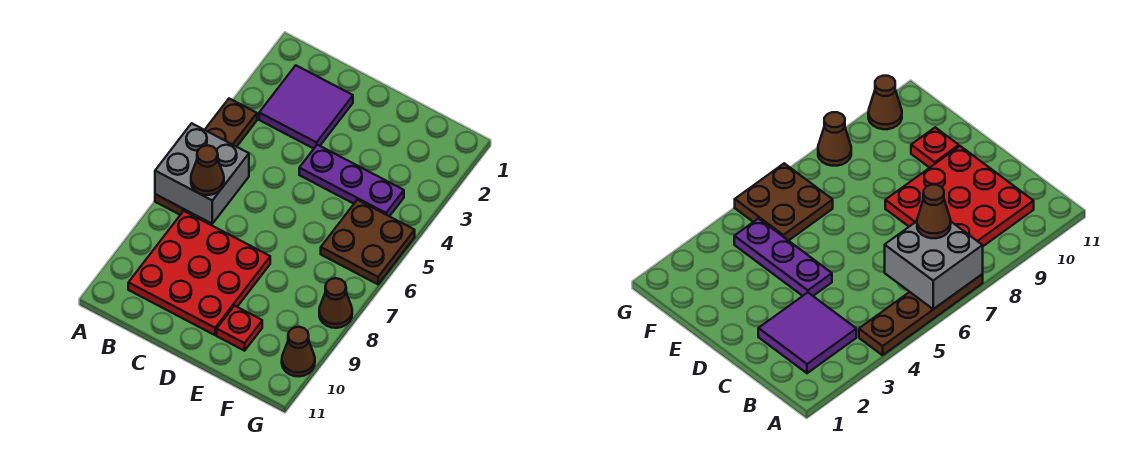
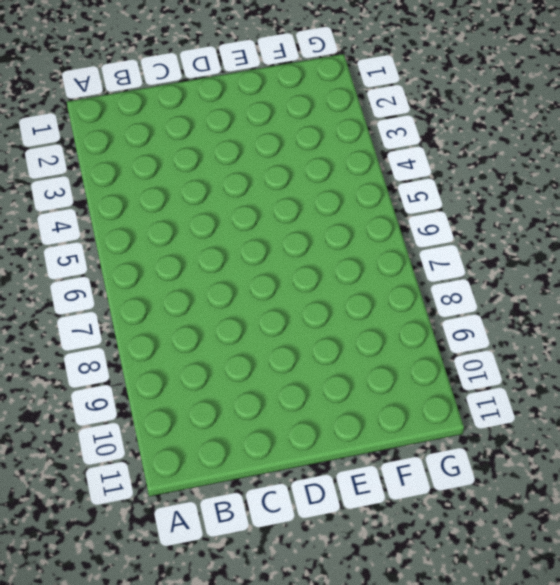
none -> brown 1x4 plate [155,99,257,215]
none -> purple 2x2 tile [259,65,353,149]

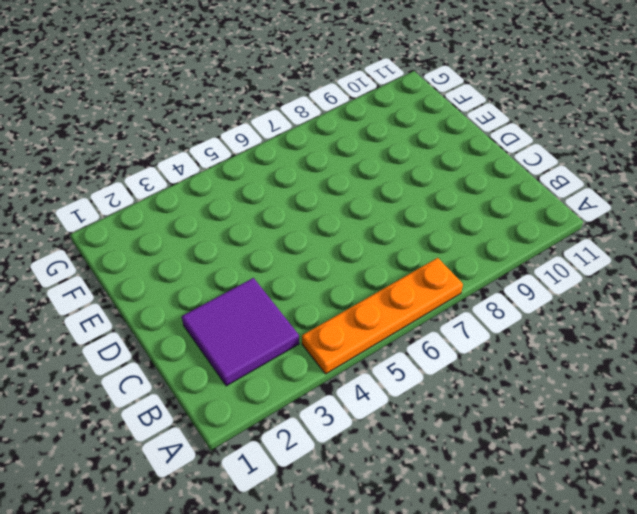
orange 1x4 plate [302,258,463,374] -> brown 1x4 plate [155,99,257,215]
none -> red 3x3 plate [128,211,270,335]
none -> purple 1x3 plate [299,145,404,216]

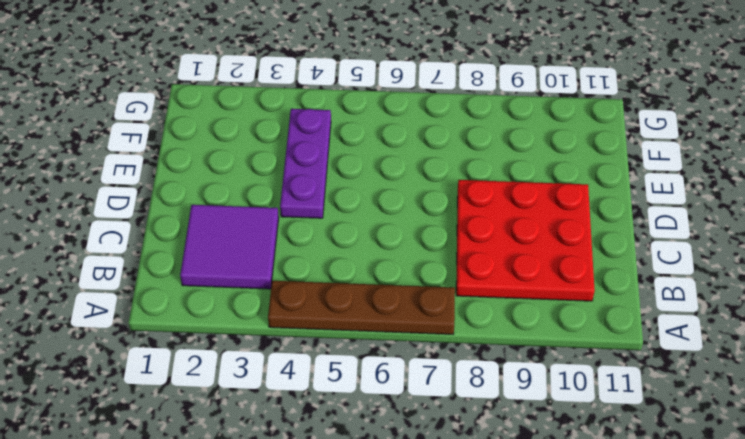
none -> red 1x1 plate [217,306,262,351]
none -> brown 2x2 plate [321,200,415,284]

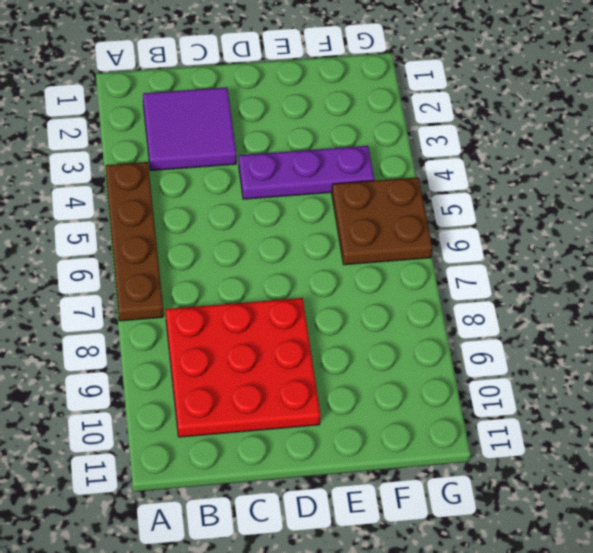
none -> red 1x1 plate [217,306,262,351]
none -> brown 1x1 cone [319,278,352,328]

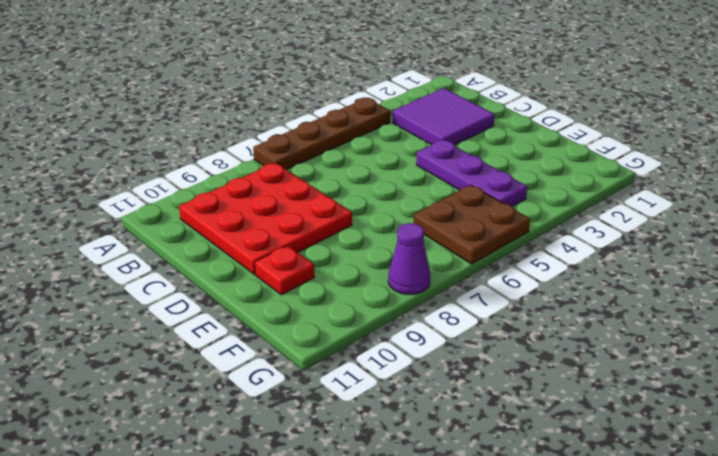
purple 1x1 cone [388,223,430,295] -> brown 1x1 cone [319,278,352,328]
none -> brown 1x1 cone [282,327,315,377]
none -> grey 2x2 brick [155,123,249,224]

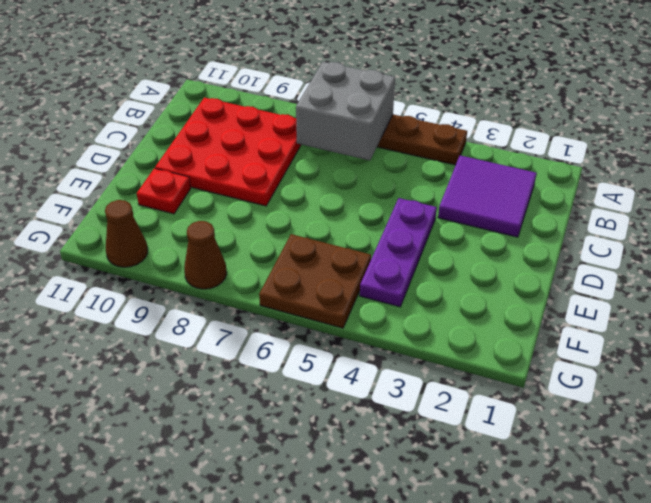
none -> brown 1x1 cone [191,145,224,195]

